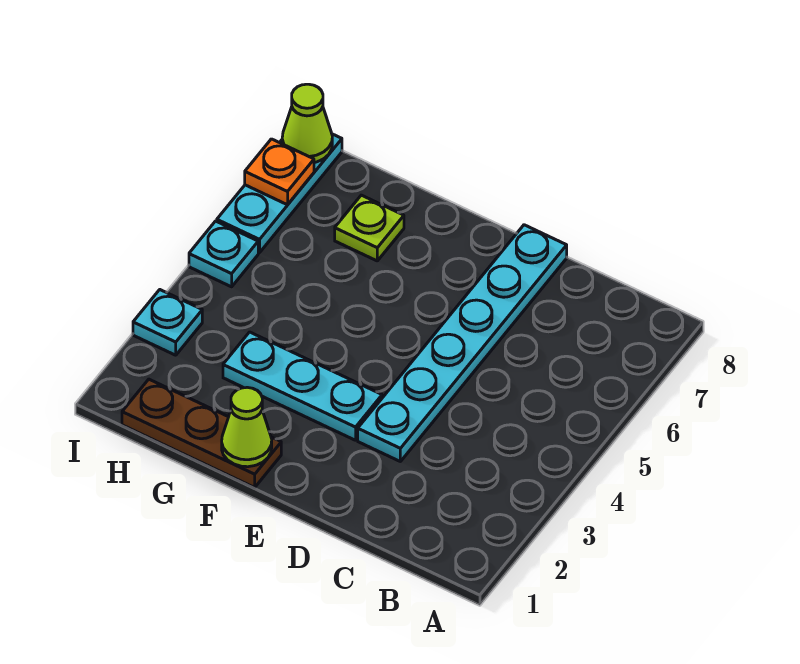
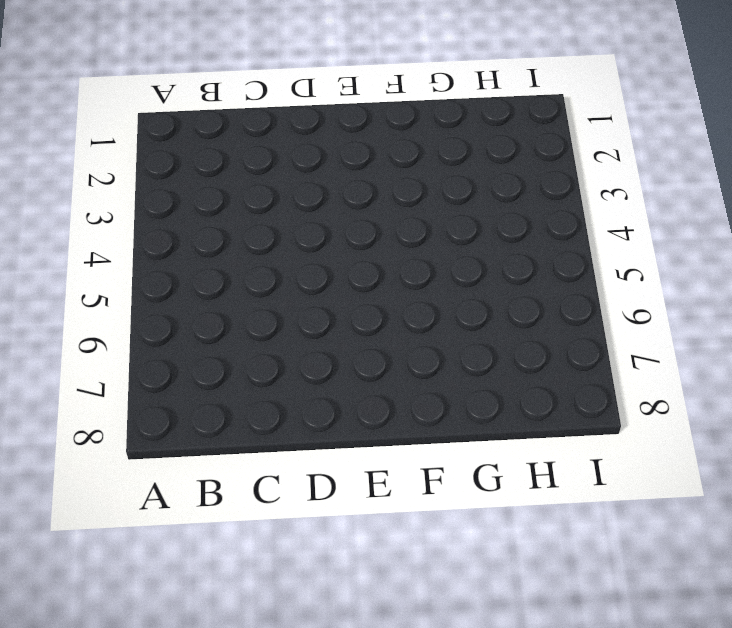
none -> cyan 1x6 plate [358,225,567,461]
none -> cyan 1x3 plate [223,332,382,440]

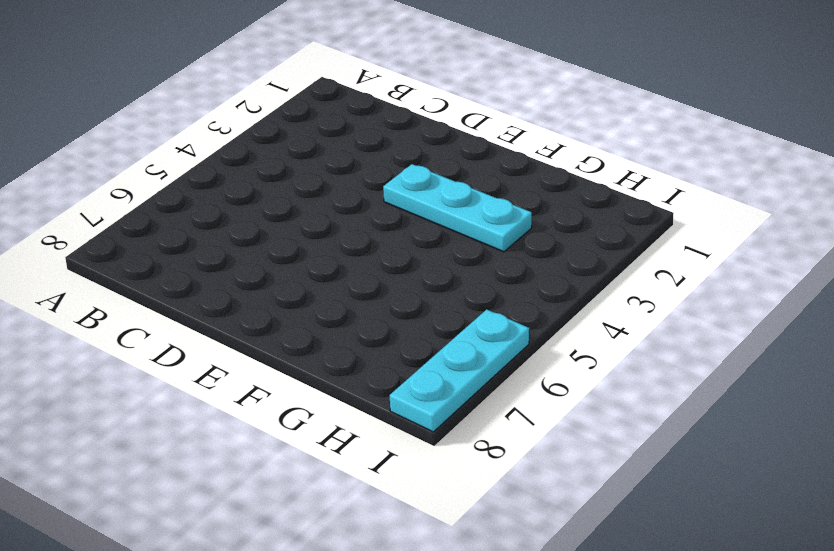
none -> cyan 1x6 plate [358,225,567,461]
none -> brown 1x3 plate [122,379,281,487]

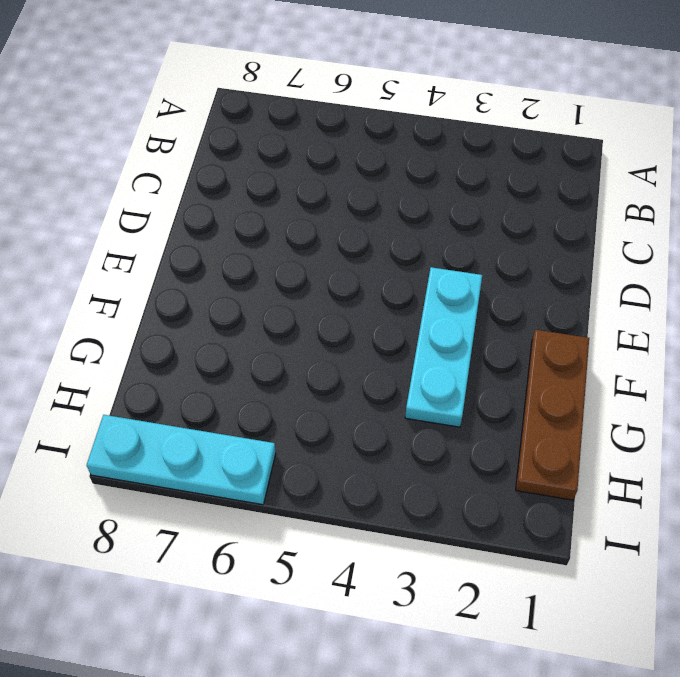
none -> cyan 1x6 plate [358,225,567,461]
none -> lime 1x1 plate [335,195,404,261]

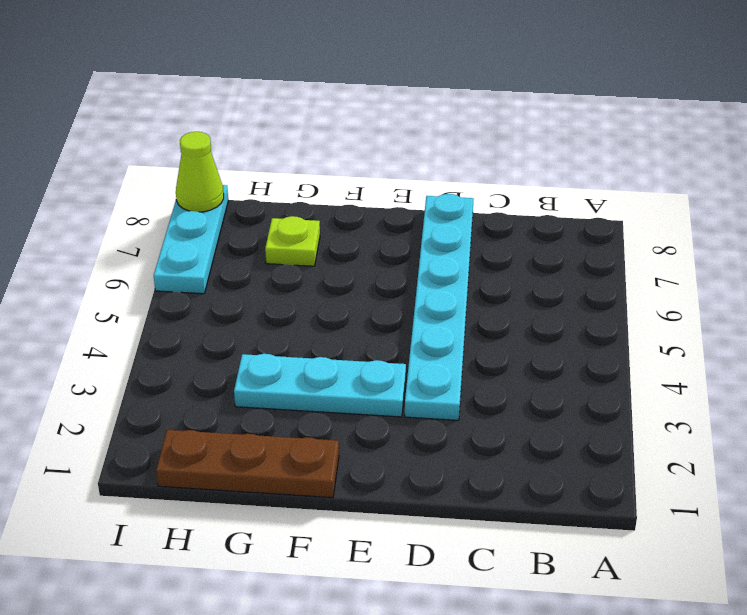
none -> cyan 1x1 plate [133,290,202,355]
none -> cyan 1x1 plate [189,221,258,287]

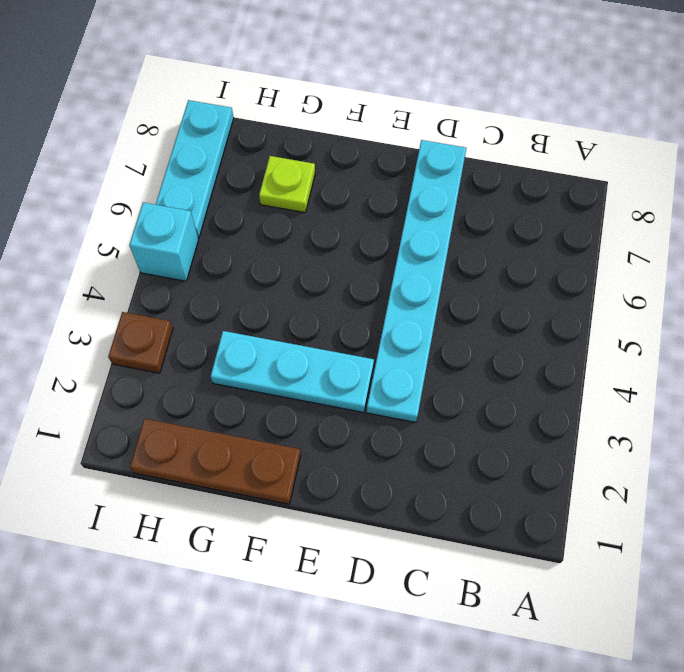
brown 1x1 plate [108,312,173,373] -> cyan 1x1 plate [133,290,202,355]
cyan 1x1 brick [129,202,198,281] -> cyan 1x1 plate [189,221,258,287]
none -> lime 1x1 cone [222,387,272,467]
none -> orange 1x1 plate [245,139,314,205]

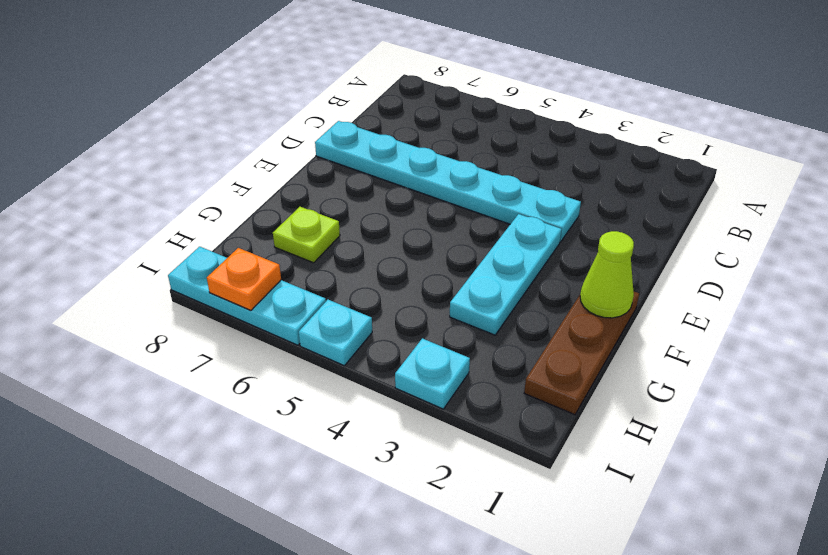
none -> lime 1x1 cone [282,84,332,162]

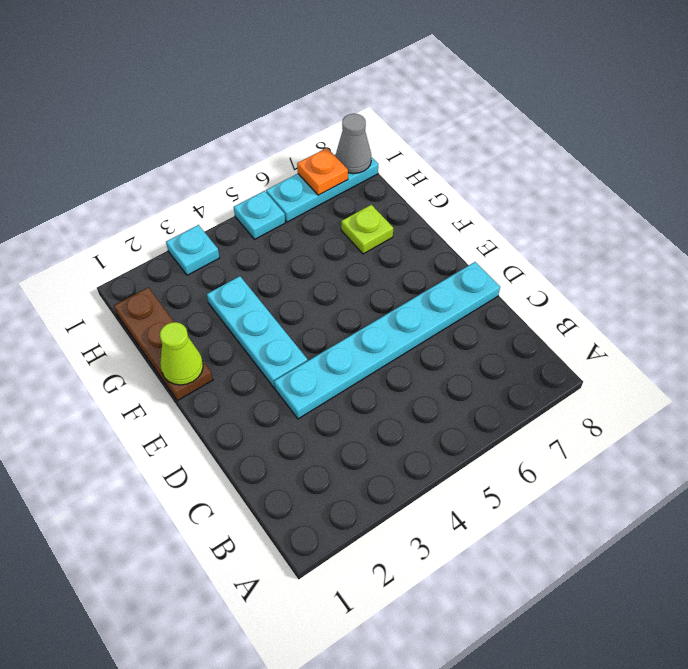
grey 1x1 cone [336,114,371,174] -> lime 1x1 cone [282,84,332,162]

